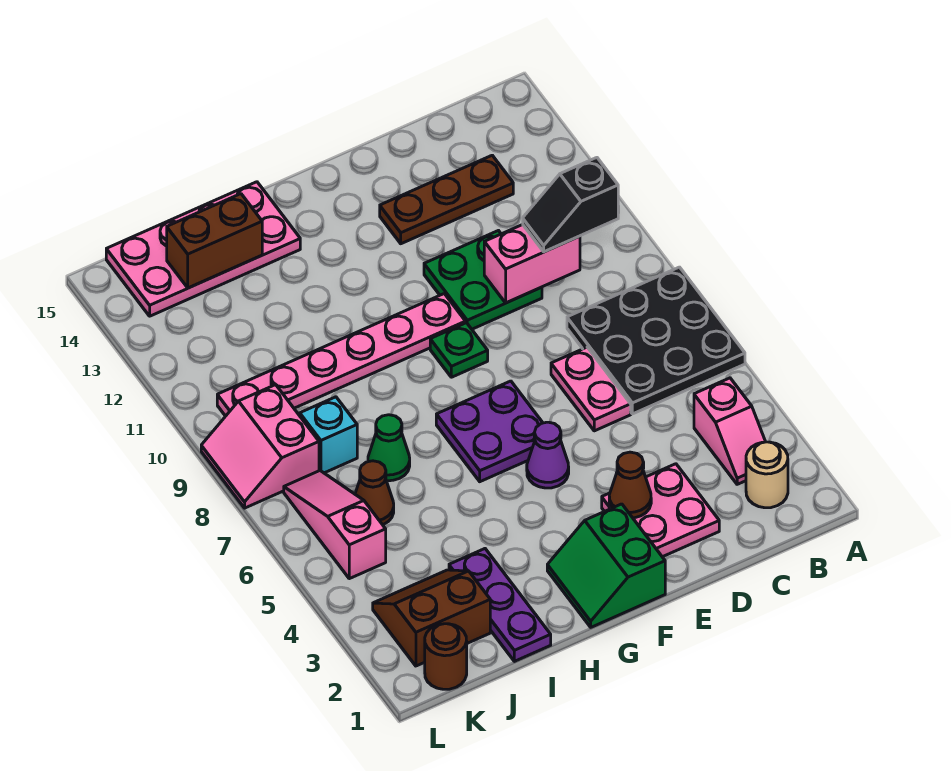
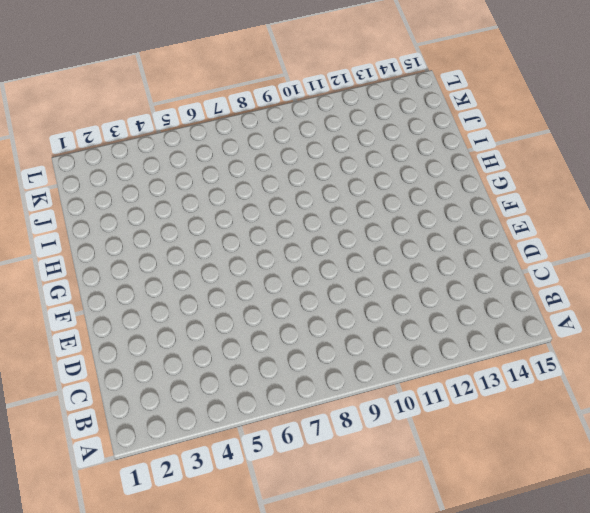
none -> black 3x3 plate [567,267,745,414]
none -> tan 1x1 round brick [746,442,788,508]
none -> pink 1x2 slope [694,378,765,484]

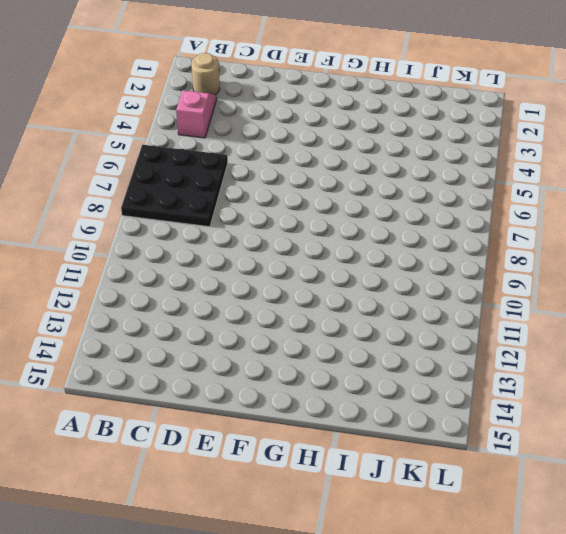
none -> brown 1x3 plate [380,155,513,244]
none -> pink 2x2 plate [602,464,719,557]
none -> pink 1x2 plate [551,347,631,431]

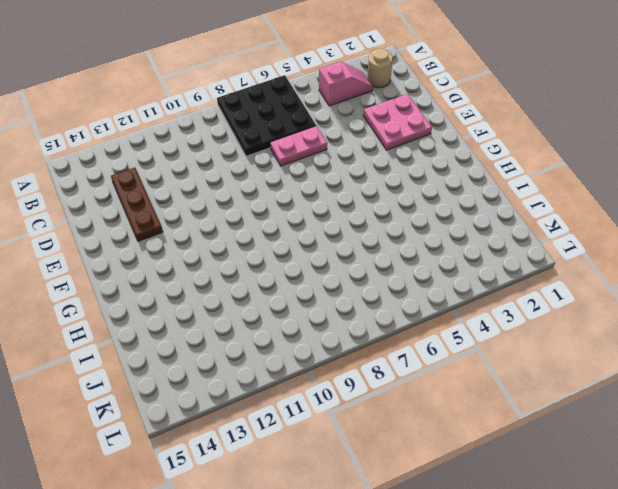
none -> green 2x2 plate [424,231,542,329]
none -> green 2x2 slope [547,504,665,627]
none -> purple 1x1 cone [527,422,569,488]

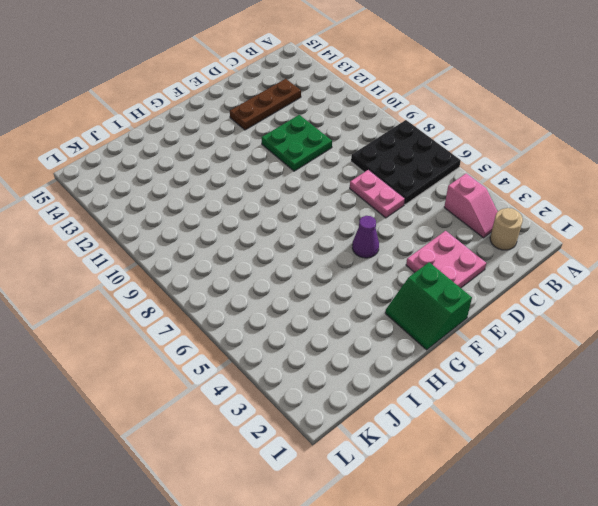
none -> purple 2x2 plate [436,381,543,482]
none -> green 1x1 plate [430,323,488,377]
none -> pink 1x6 plate [217,294,466,416]

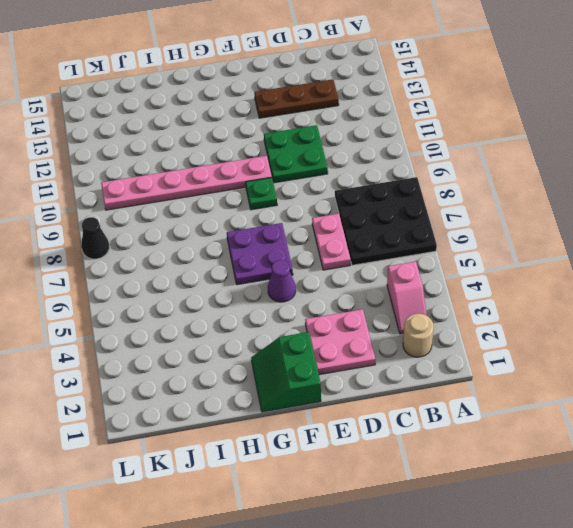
black 1x1 cone [81,217,109,259] -> pink 2x2 slope [201,385,319,508]
none -> pink 2x4 plate [106,182,300,316]
none -> purple 1x3 plate [449,549,551,661]
none -> green 1x1 cone [368,415,410,481]

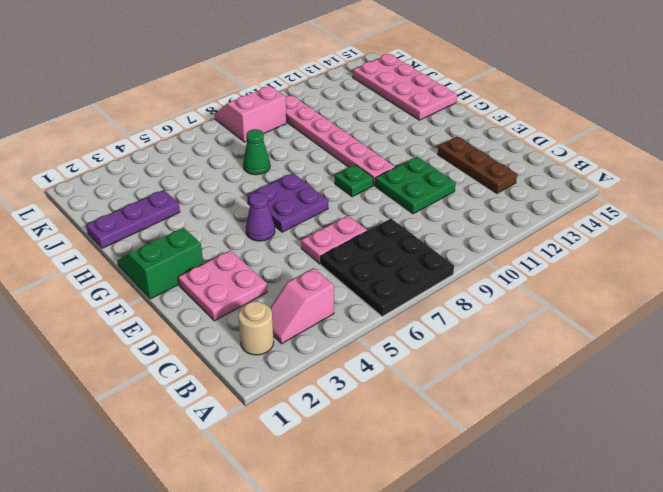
none -> brown 2x2 slope [373,570,490,666]
none -> brown 1x1 cone [355,461,394,525]
none -> cyan 1x1 brick [300,397,357,473]

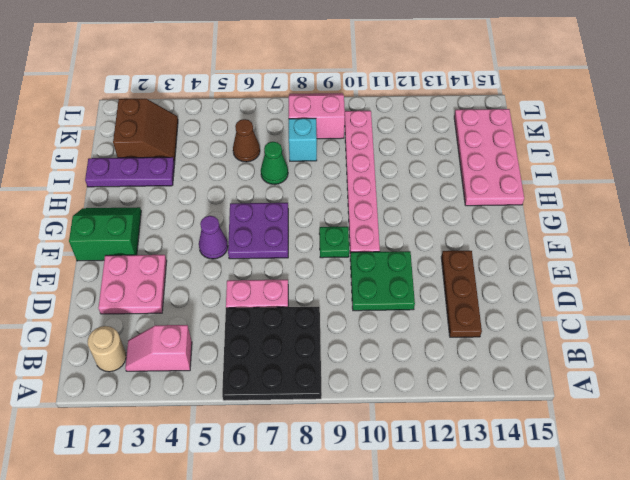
none -> brown 1x1 round brick [425,624,467,689]
none -> pink 1x3 slope [284,471,386,579]
none -> pink 1x2 brick [484,225,580,303]

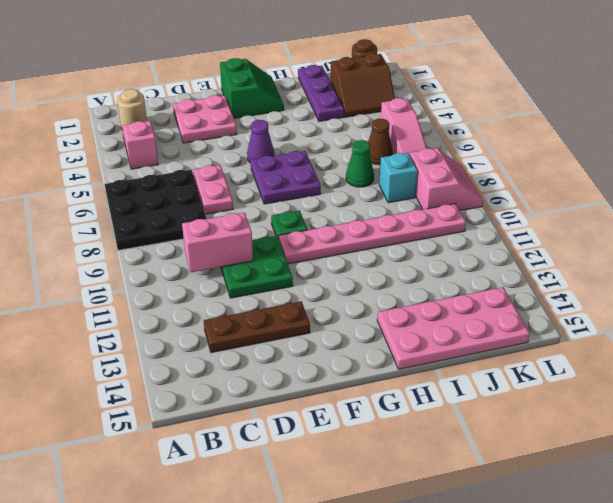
none -> brown 1x1 cone [609,452,651,518]
none -> brown 1x2 brick [167,194,262,288]
none -> black 1x2 slope [523,158,618,252]

